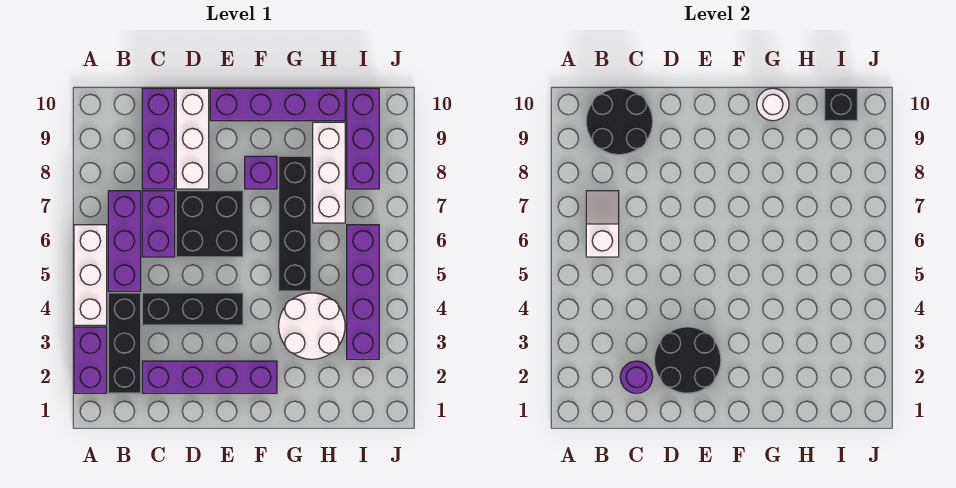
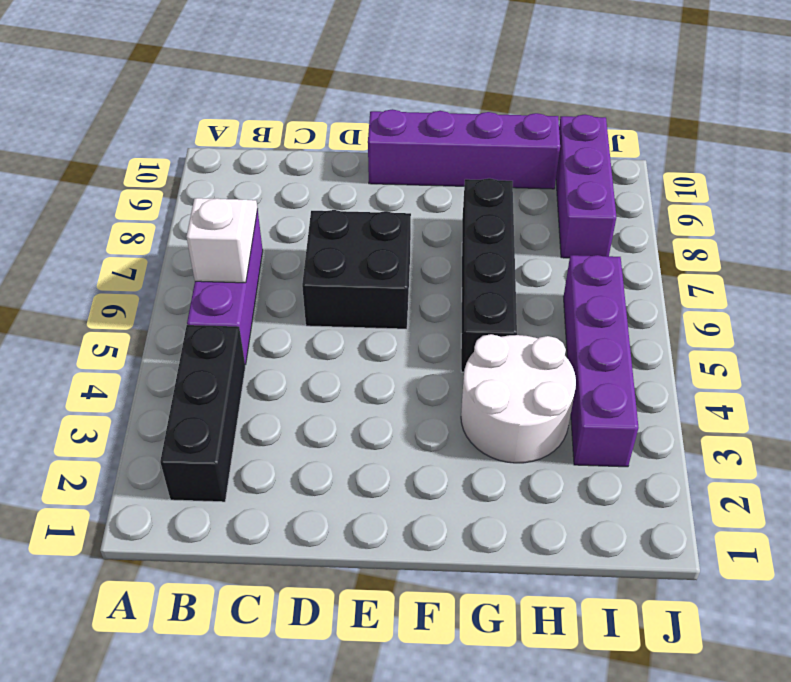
none -> purple 1x2 brick [74,327,107,393]
none -> white 1x3 brick [74,225,107,325]
none -> purple 1x4 brick [142,361,277,393]

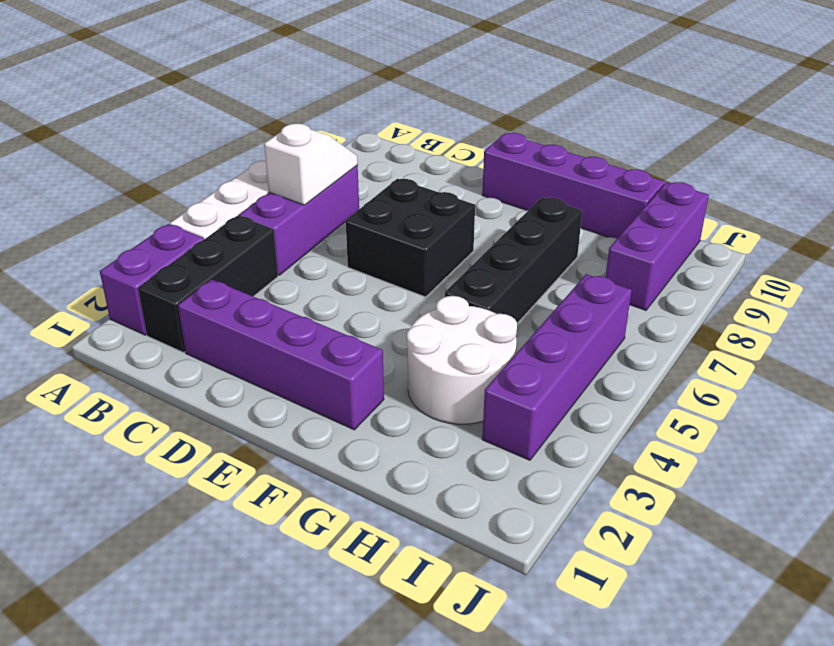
none -> black 1x3 brick [142,293,243,325]
none -> purple 1x2 brick [142,191,175,257]
none -> purple 1x3 brick [142,88,175,189]

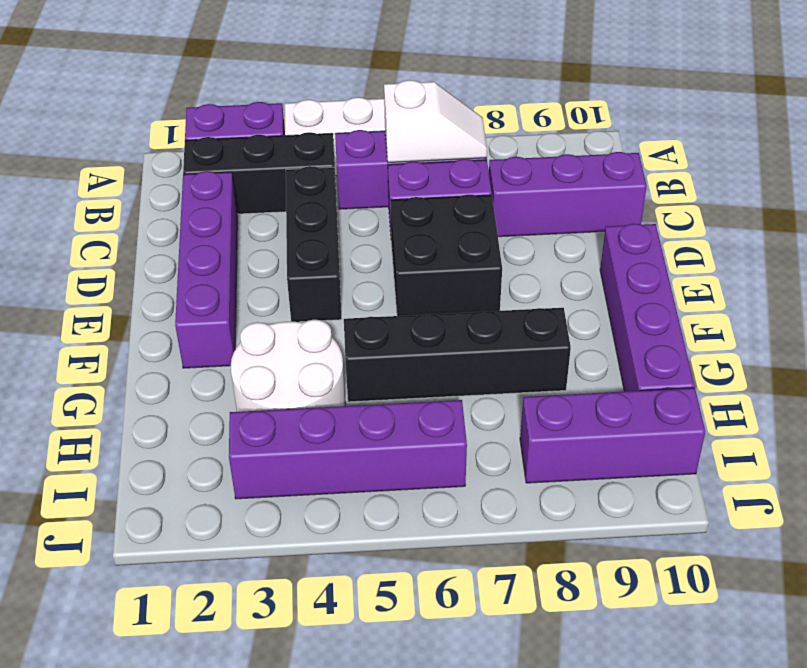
none -> white 1x3 brick [176,88,209,189]
none -> purple 1x1 brick [245,156,277,189]
none -> white 1x3 brick [313,122,345,223]

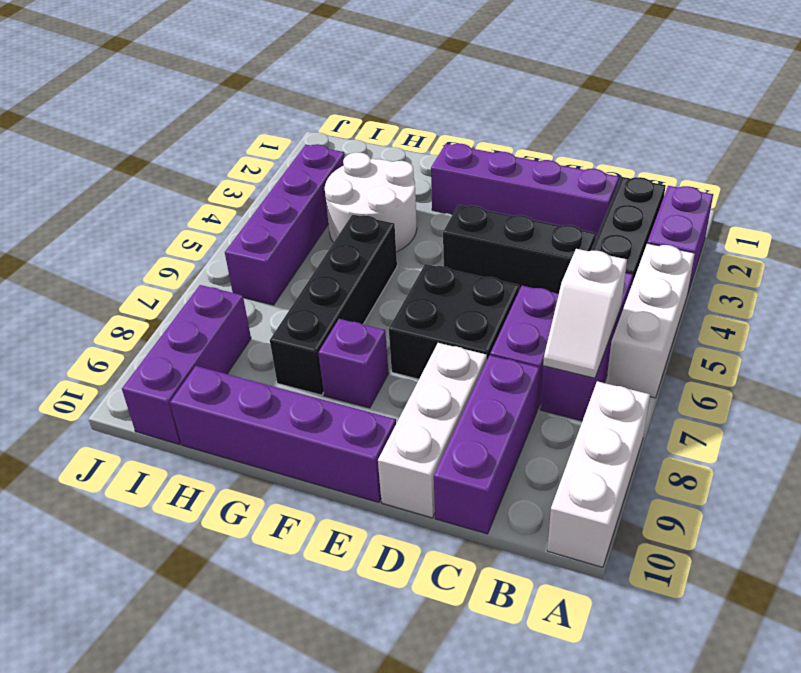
white 1x3 brick [547,381,650,567] -> white 1x3 brick moved to [313,122,345,223]
none -> black 2x2 round brick [586,88,653,155]
none -> purple 1x1 round brick [620,361,653,393]
none -> black 2x2 round brick [654,327,721,393]

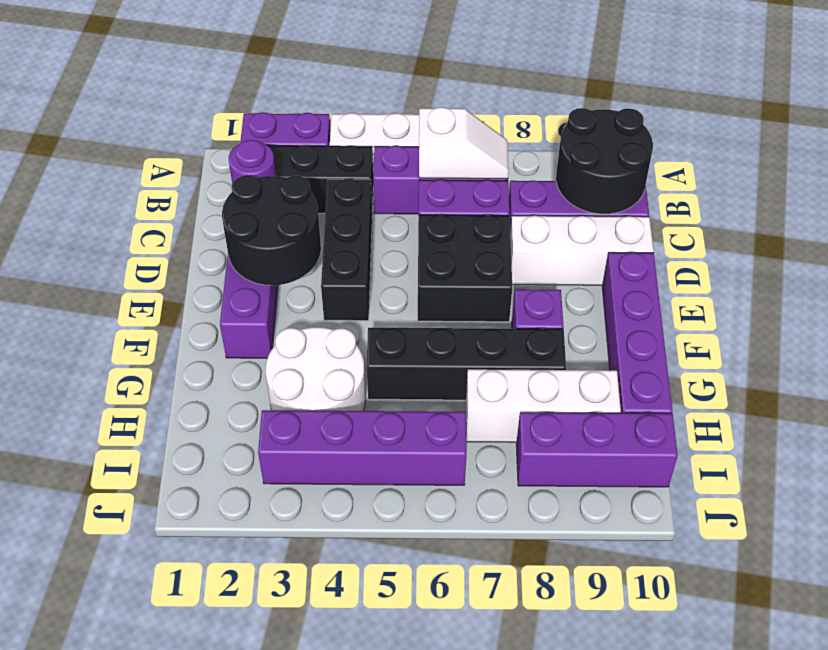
none -> white 1x1 round brick [757,88,789,121]
none -> black 1x1 brick [825,88,857,121]

